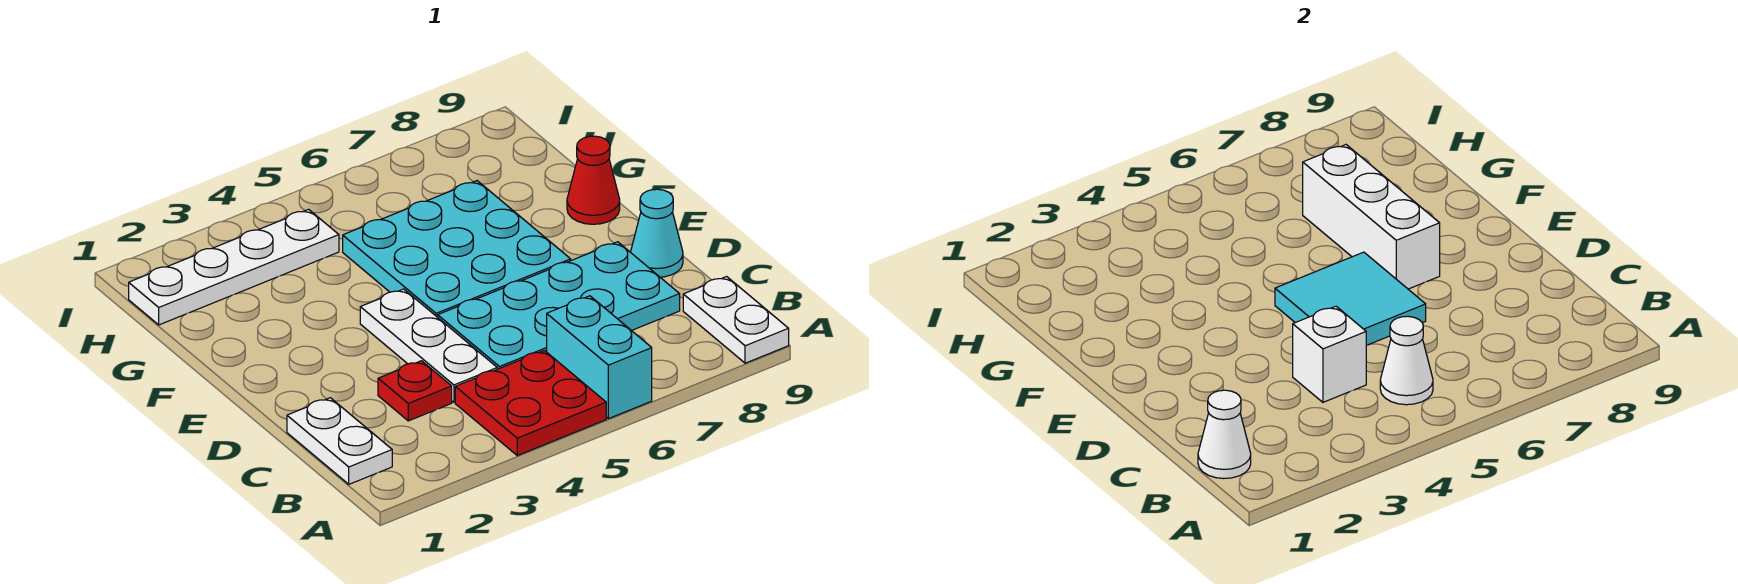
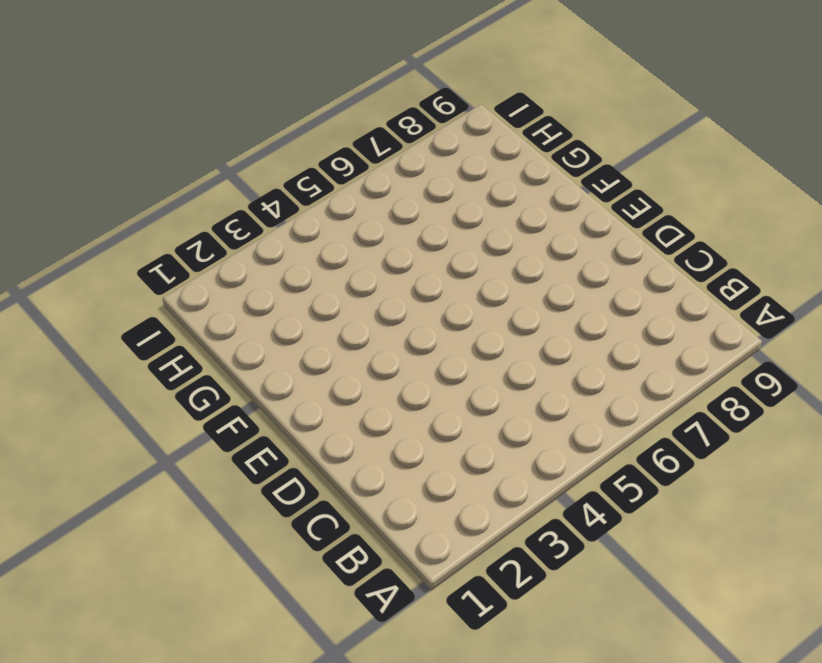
none -> red 2x2 plate [455,350,606,456]
none -> cyan 1x2 brick [547,296,652,419]
none -> white 1x2 plate [683,277,789,363]

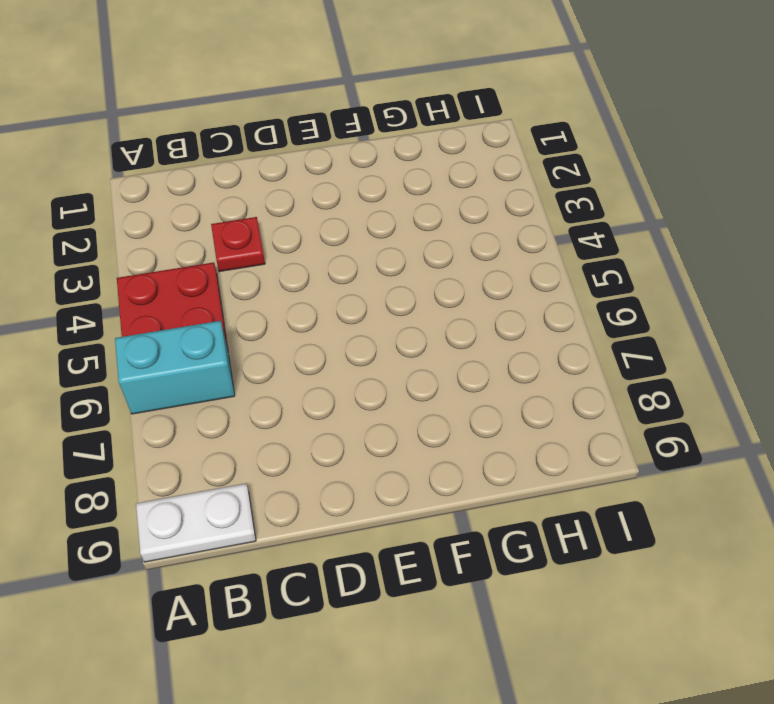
none -> white 1x2 plate [287,398,392,484]
none -> white 1x3 plate [360,289,497,402]
none -> cyan 2x4 plate [438,242,680,369]

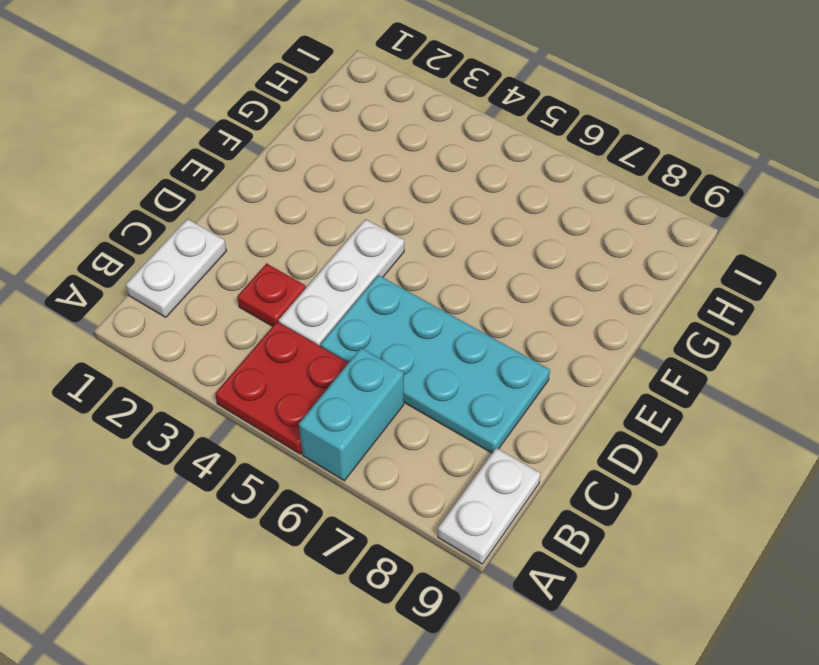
none -> cyan 1x1 cone [631,189,683,277]
none -> cyan 3x3 plate [343,181,571,317]
none -> red 1x1 cone [567,136,620,224]

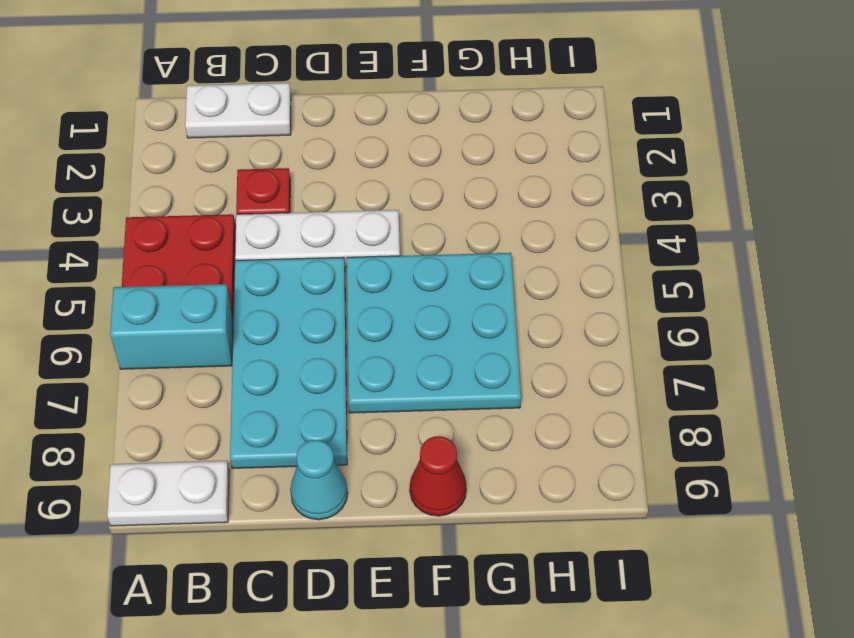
none -> white 1x4 plate [129,209,339,325]
none -> white 1x1 cone [1198,390,1251,479]
none -> white 1x1 cone [1380,316,1433,405]

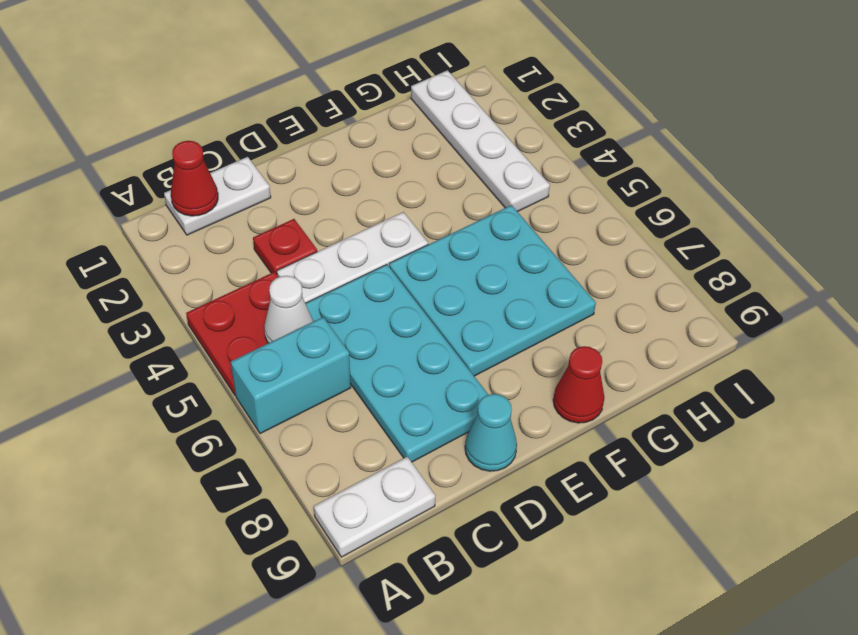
red 1x1 cone [171,141,218,216] -> white 1x1 cone [1198,390,1251,479]
none -> white 1x1 brick [1293,306,1366,402]
none -> cyan 2x2 tile [1275,252,1426,345]
none -> white 1x3 brick [1303,145,1440,289]

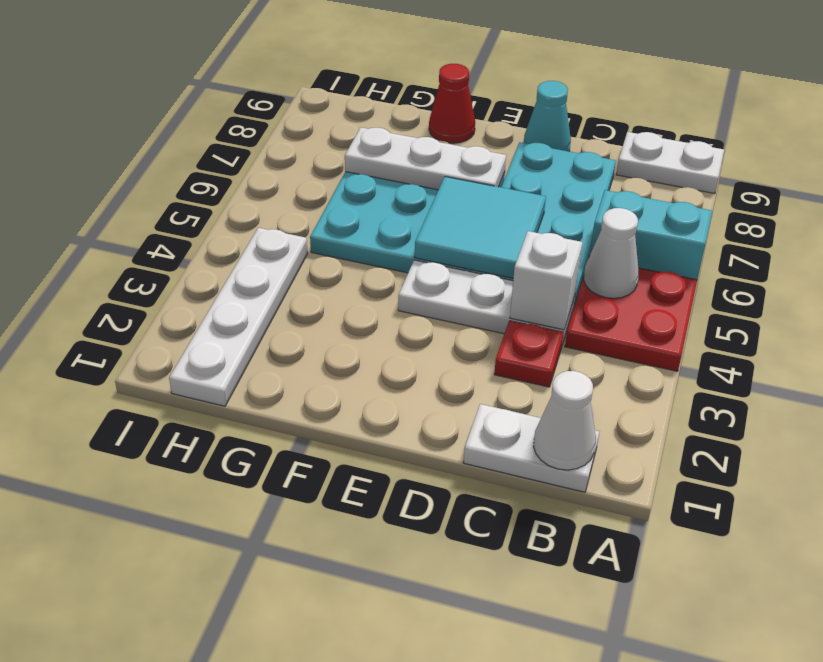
white 1x3 plate [345,127,506,190] -> white 1x3 brick [1303,145,1440,289]

